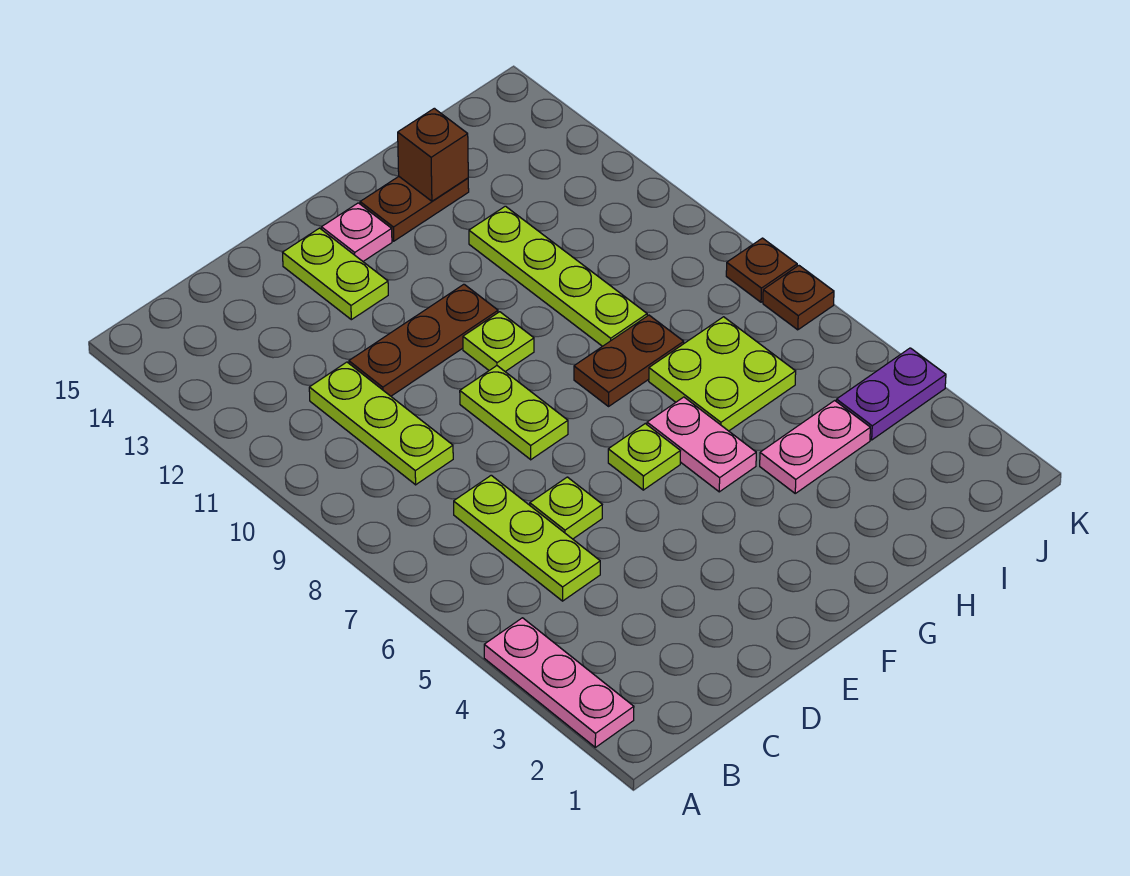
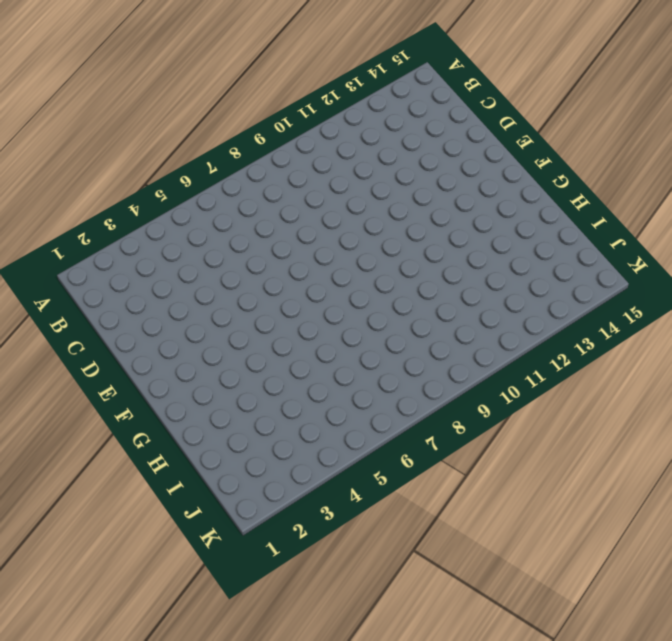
none -> pink 1x3 plate [484,618,634,747]
none -> lime 1x3 plate [454,475,600,601]
none -> lime 1x3 plate [309,362,453,485]

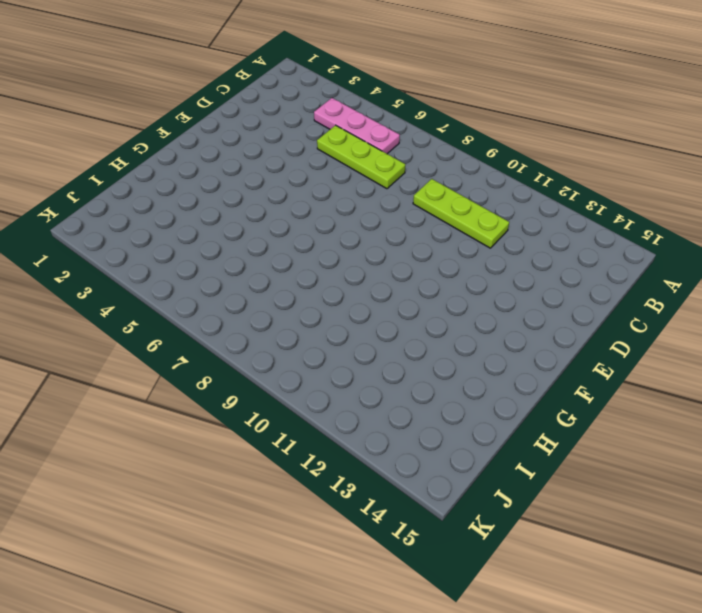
pink 1x3 plate [314,98,400,154] -> pink 1x3 plate moved to [484,618,634,747]
none -> lime 1x1 plate [530,477,602,539]
none -> brown 1x3 plate [349,284,498,396]
none -> lime 1x2 plate [460,366,568,460]

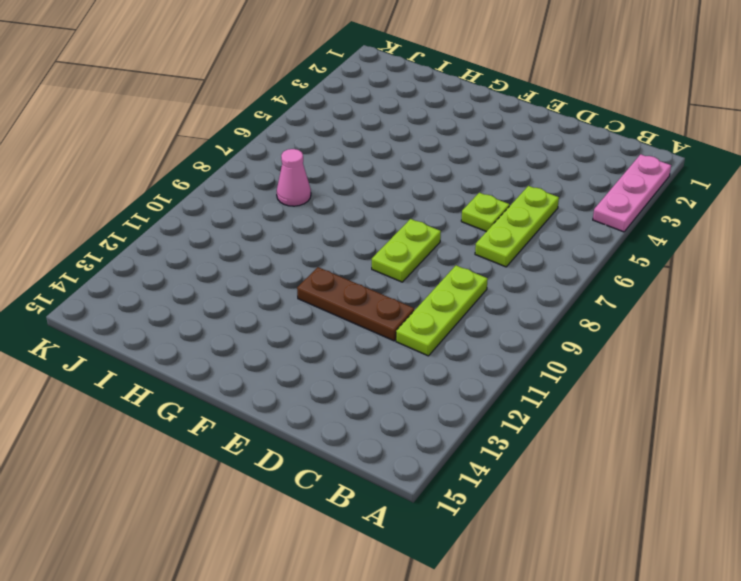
pink 1x1 cone [277,149,311,206] -> none
none -> lime 1x2 plate [283,228,388,320]
none -> lime 1x1 plate [608,424,680,490]
none -> lime 1x1 plate [463,312,534,371]

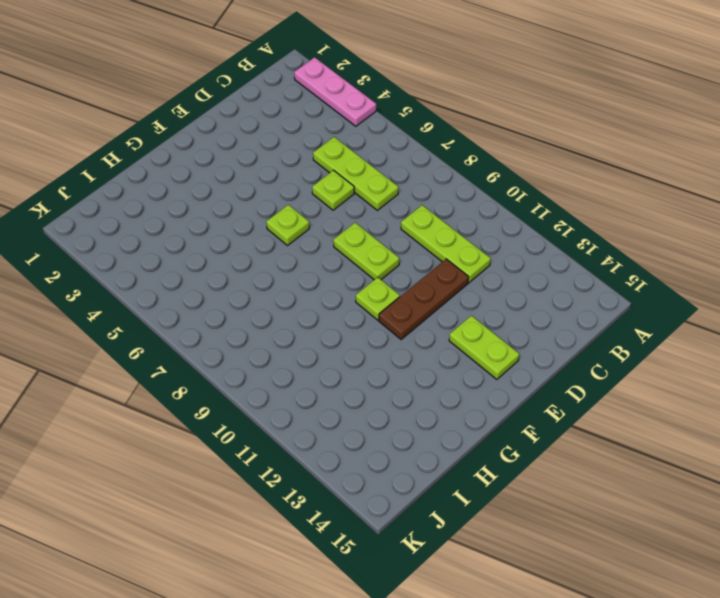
none -> pink 1x1 plate [321,203,392,261]
none -> pink 1x2 plate [647,397,756,492]
none -> brown 1x2 plate [574,315,684,406]

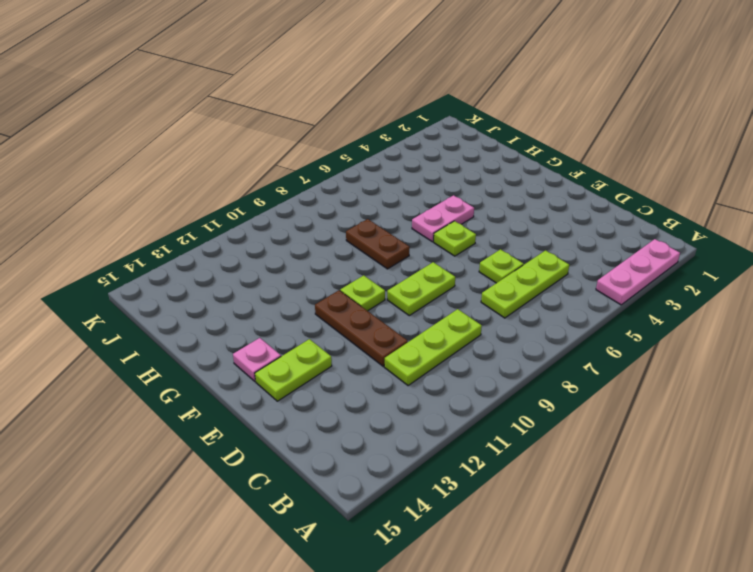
none -> brown 1x2 plate [360,177,469,241]
none -> pink 1x2 plate [760,401,870,493]
none -> lime 2x2 plate [649,317,796,431]

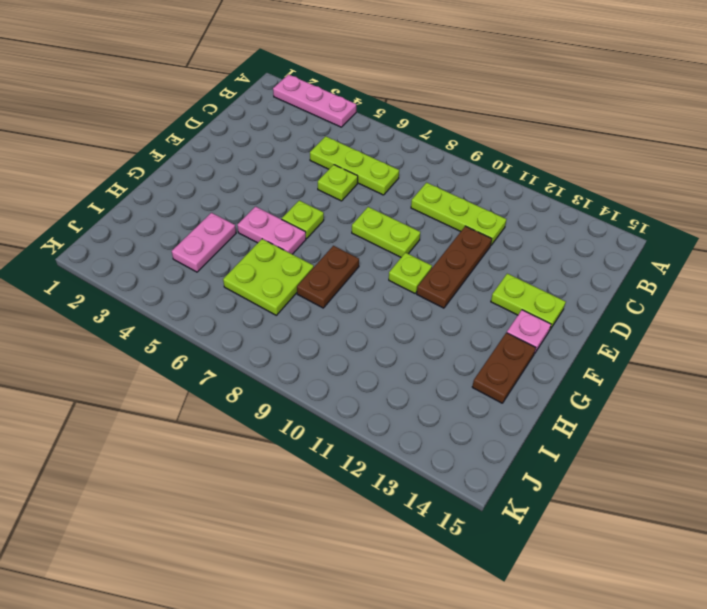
none -> lime 1x4 plate [469,206,647,346]
none -> purple 1x2 plate [836,348,946,440]
none -> brown 1x1 plate [763,266,834,330]

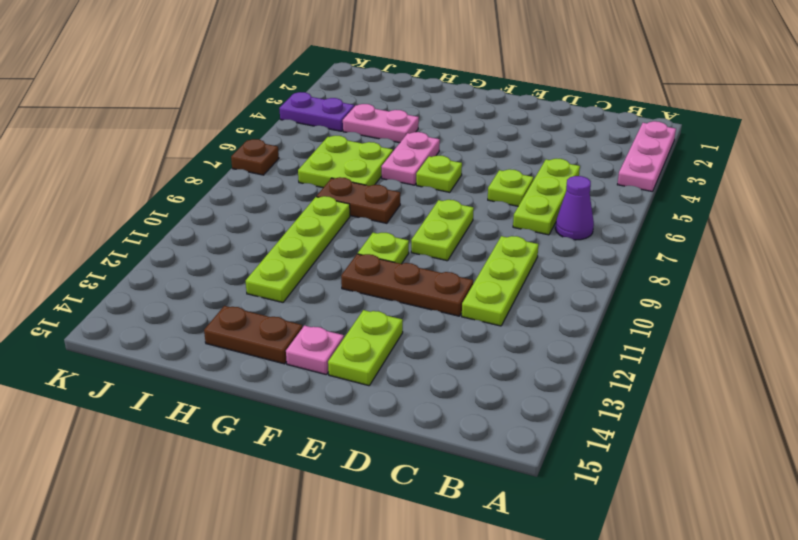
purple 1x1 cone [555,176,594,240] -> none
none -> brown 1x1 plate [726,238,797,302]
none -> brown 1x1 brick [398,108,468,201]

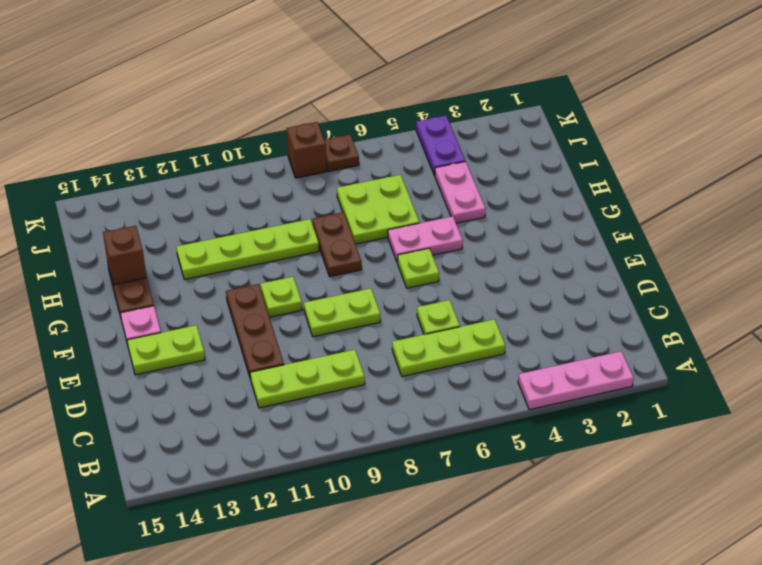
brown 1x1 brick [287,122,327,178] -> brown 1x1 plate [726,238,797,302]

